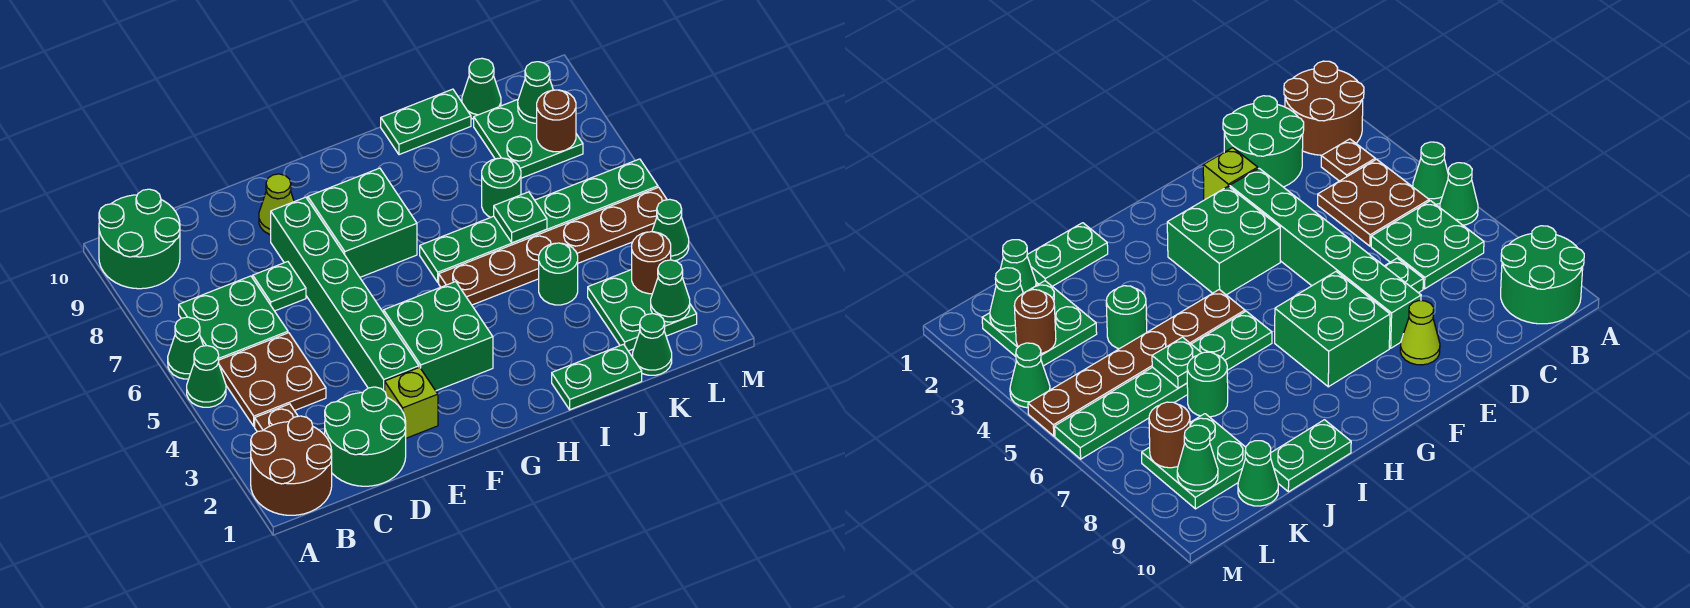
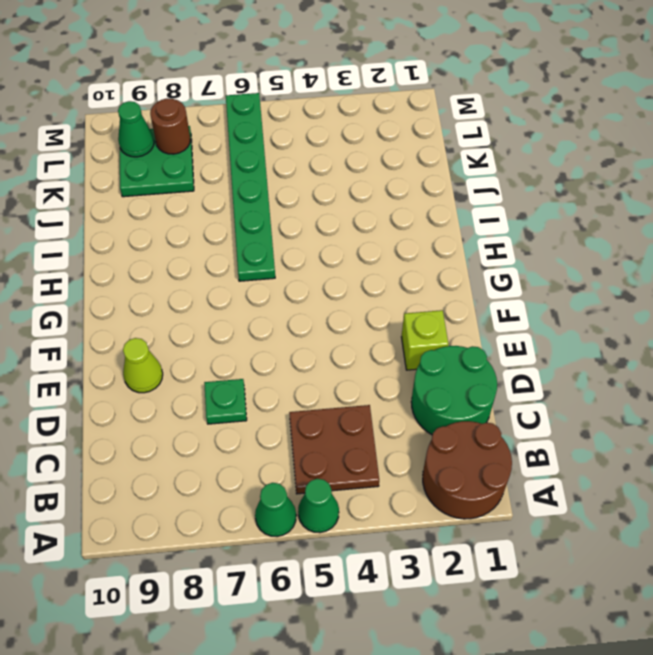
none -> green 2x2 round brick [99,189,180,289]
none -> brown 1x1 plate [255,404,298,432]
none -> green 2x2 plate [179,276,288,360]
none -> green 1x6 brick [271,197,419,391]

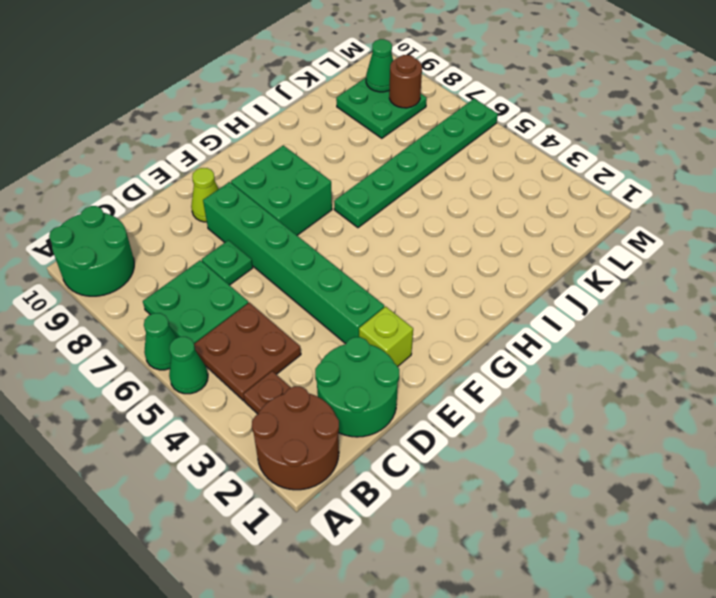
none -> green 2x2 brick [384,282,493,391]
none -> brown 1x6 plate [439,187,667,305]
none -> green 1x2 plate [552,344,642,410]
none -> green 1x2 plate [381,89,471,155]

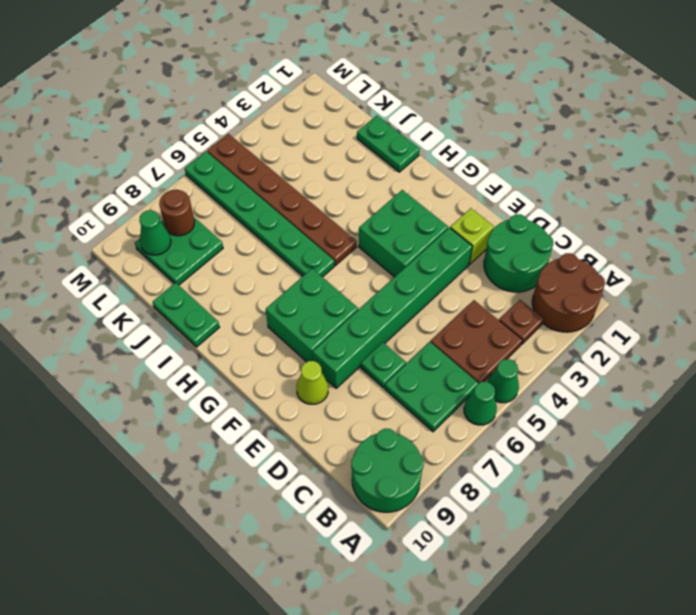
none -> green 1x1 round brick [539,243,578,305]
none -> green 1x1 round brick [482,158,521,217]
none -> green 1x1 cone [633,314,672,375]
none -> green 2x2 plate [588,270,697,351]

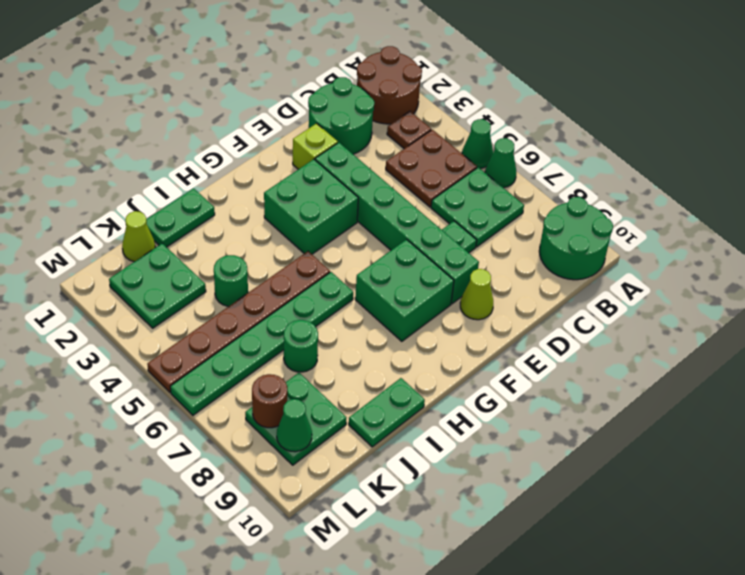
lime 1x1 cone [122,211,155,262] -> green 1x1 cone [633,314,672,375]
none -> green 1x1 cone [462,58,501,119]
none -> green 1x1 cone [652,199,689,261]
none -> green 1x1 plate [494,192,547,243]
none -> green 1x1 cone [651,260,690,322]

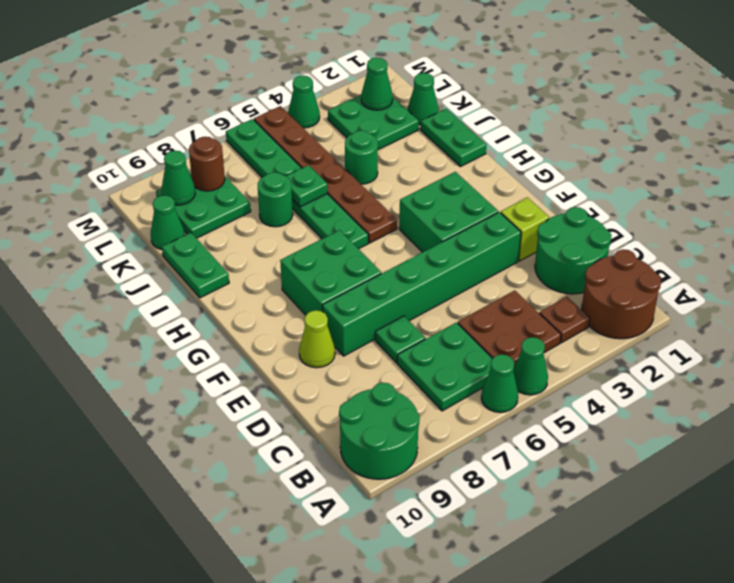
none -> brown 1x1 round brick [632,232,671,294]

